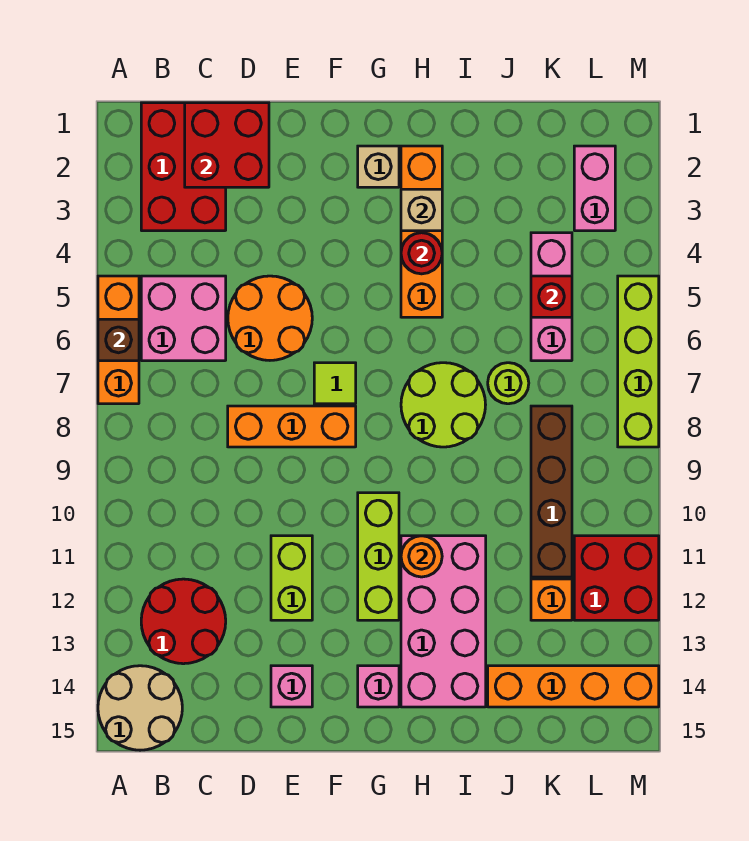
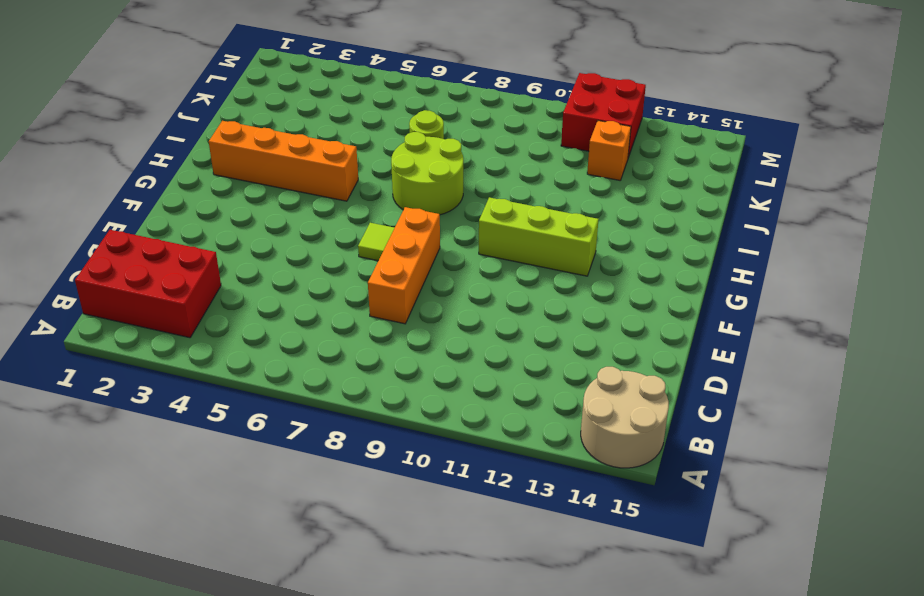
none -> orange 1x3 brick [98,276,139,404]
none -> pink 2x2 brick [141,276,226,361]
none -> red 2x2 round brick [141,579,226,664]
none -> orange 2x2 round brick [228,276,312,360]

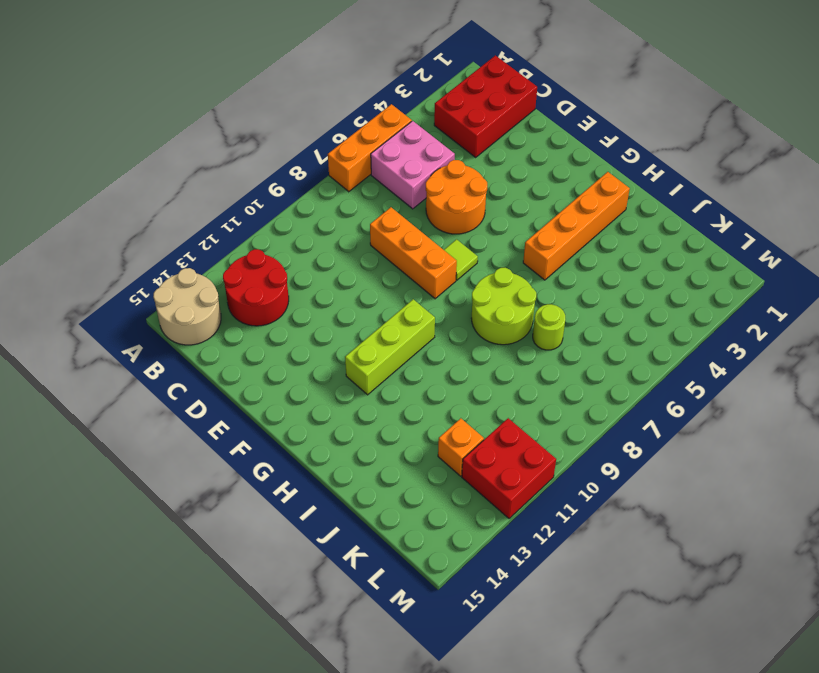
none -> lime 1x2 brick [271,536,312,620]
none -> pink 1x1 brick [271,666,312,707]
none -> tan 1x1 brick [358,146,399,187]
none -> pink 1x1 brick [358,666,399,707]

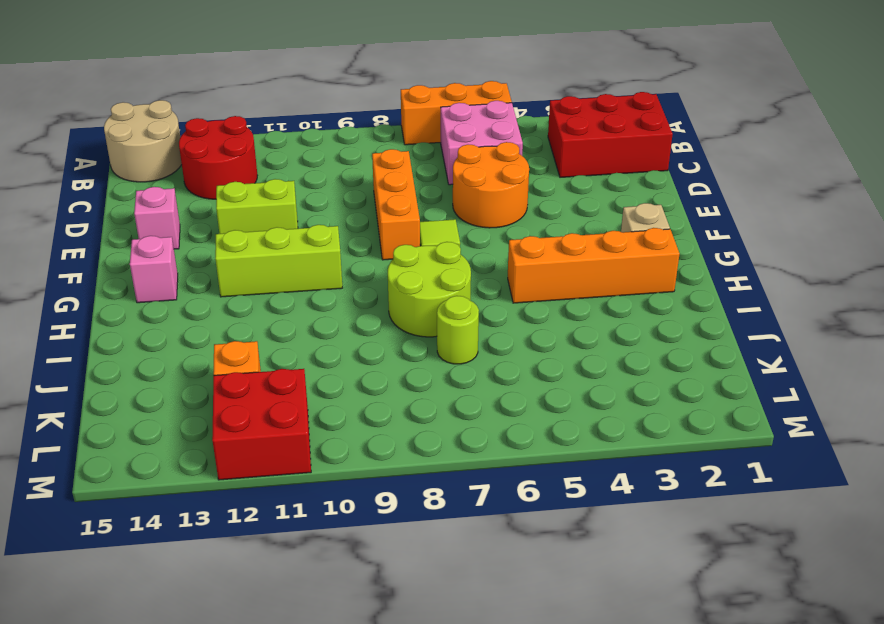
none -> pink 2x4 brick [401,536,486,707]
none -> orange 1x4 brick [488,666,659,707]
none -> pink 1x3 brick [531,233,572,361]
none -> brown 1x4 brick [531,406,572,577]

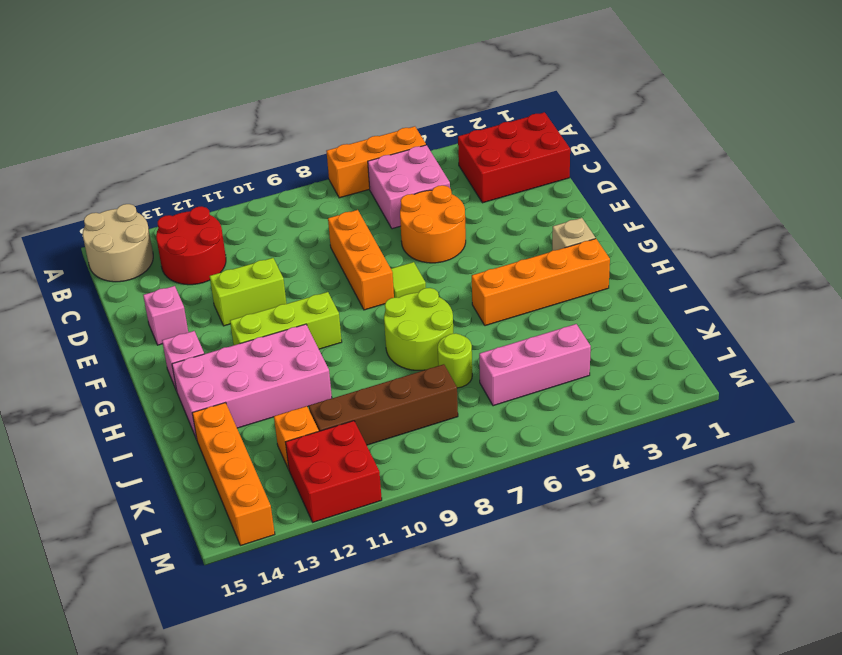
none -> pink 1x2 brick [574,146,615,231]
none -> lime 1x4 brick [618,276,659,447]
none -> brown 1x1 brick [98,319,139,361]
none -> red 2x2 brick [185,103,269,187]

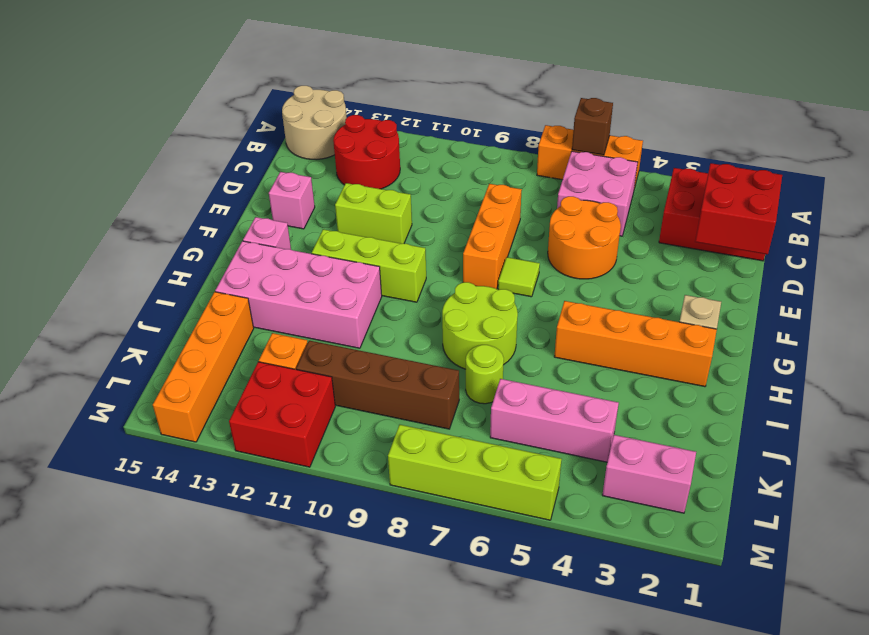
none -> tan 1x1 brick [401,189,442,231]
none -> red 1x1 round brick [401,233,442,274]
none -> orange 1x1 round brick [401,536,442,577]
none -> red 1x1 brick [531,276,572,317]

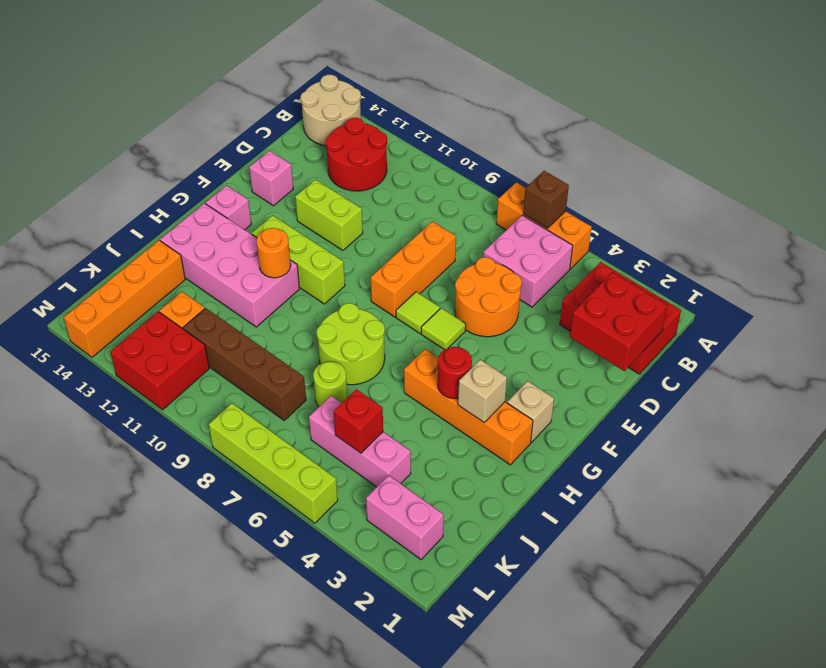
lime 1x1 tile [421,308,466,350] -> none

